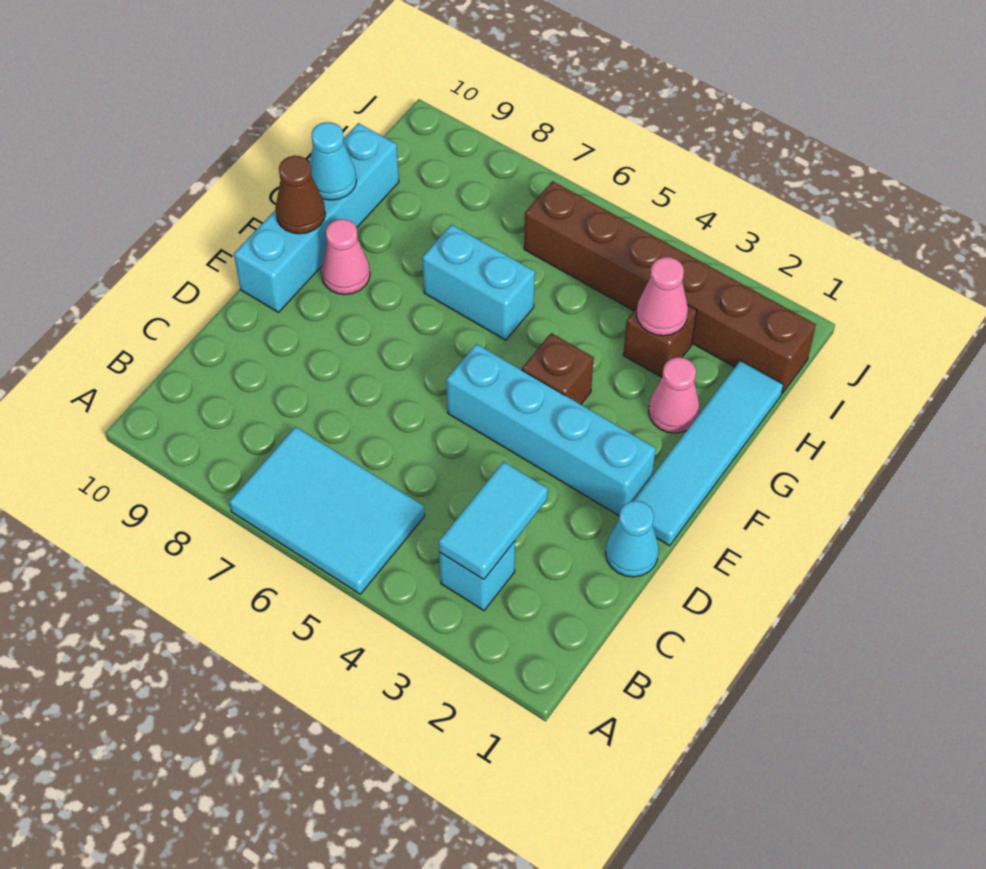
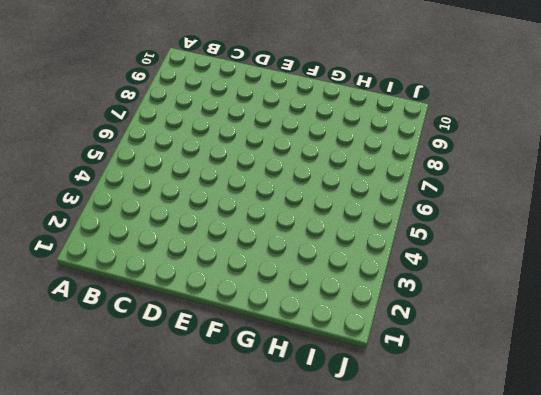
none -> cyan 2x3 tile [229,427,425,594]
none -> cyan 1x1 brick [439,541,515,610]
none -> cyan 1x1 cone [606,501,659,577]

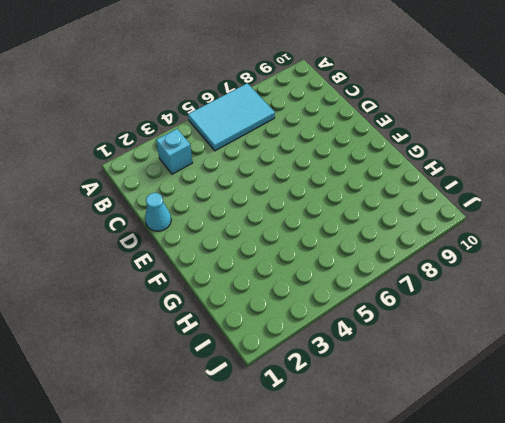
none -> cyan 1x4 tile [633,360,783,546]
none -> cyan 1x4 brick [446,344,656,515]
none -> cyan 1x4 brick [234,123,399,312]

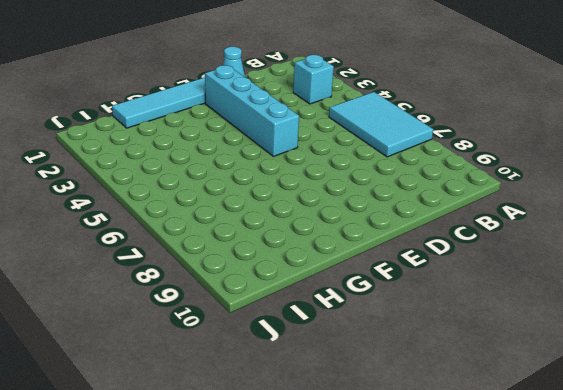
none -> cyan 1x4 brick [234,123,399,312]
none -> brown 1x1 brick [522,333,594,404]
none -> pink 1x1 cone [321,219,370,295]

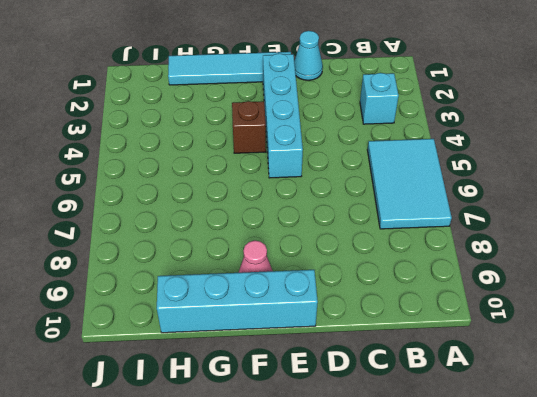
none -> pink 1x1 cone [649,357,700,433]
none -> cyan 1x2 brick [422,225,535,340]
none -> brown 1x1 brick [623,305,697,377]

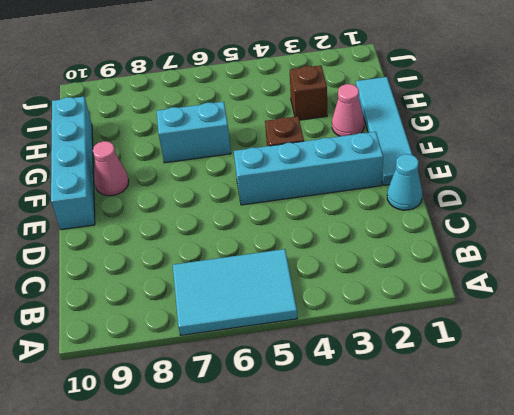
none -> cyan 1x1 brick [439,541,515,610]
none -> brown 1x6 brick [524,181,816,393]
none -> cyan 1x2 tile [439,462,548,580]

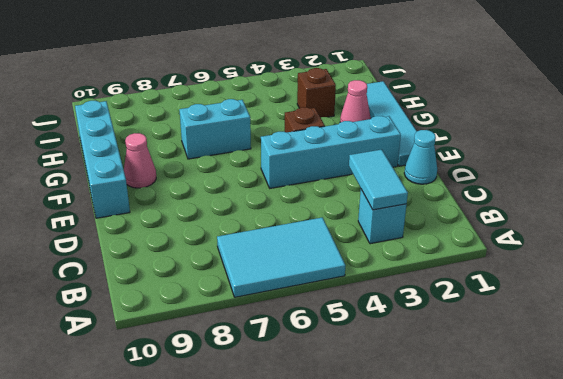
none -> brown 1x6 brick [524,181,816,393]
none -> brown 1x1 cone [275,156,325,234]
none -> cyan 1x1 cone [310,122,357,200]

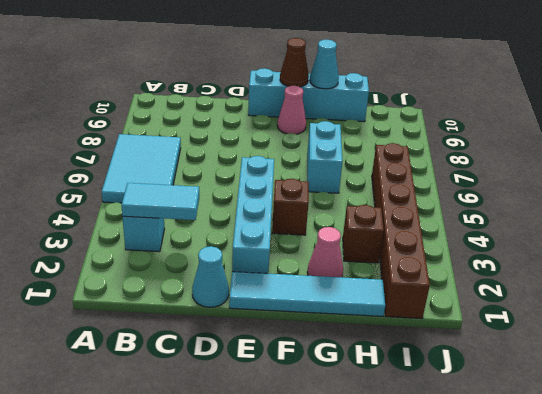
none -> pink 1x1 cone [637,257,688,336]

